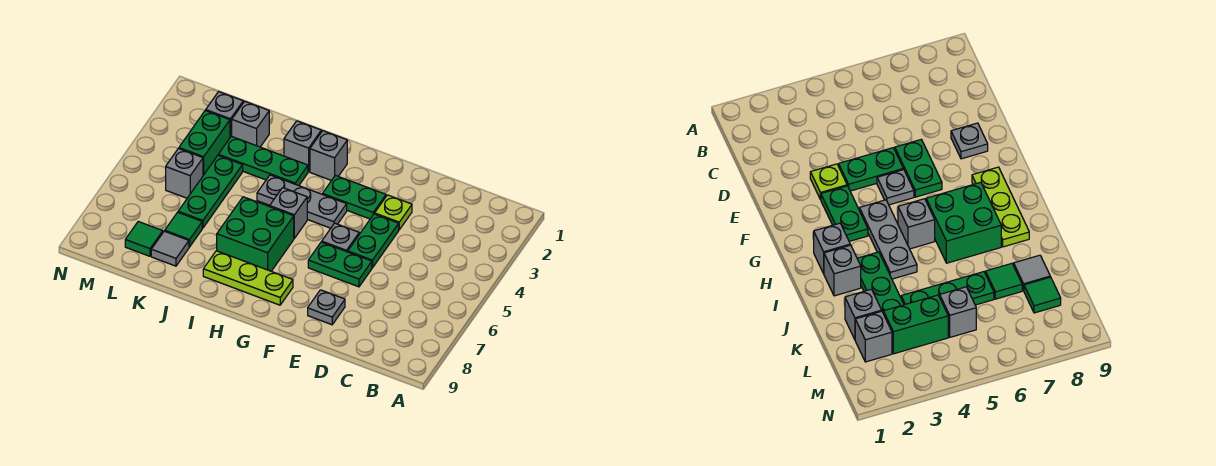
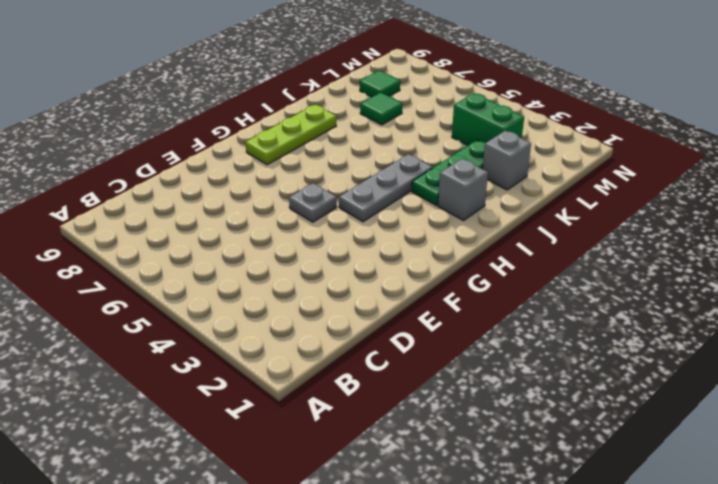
none -> lime 1x1 plate [375,195,412,230]
none -> green 1x2 plate [348,214,399,268]
none -> green 1x2 plate [308,242,372,287]

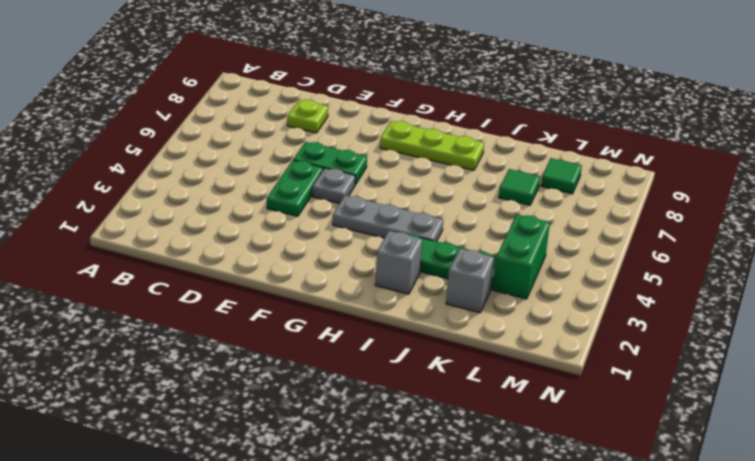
lime 1x1 plate [287,100,328,133] -> lime 1x1 plate moved to [375,195,412,230]
none -> grey 1x1 plate [308,290,345,325]
none -> green 1x2 plate [323,175,386,219]
none -> grey 1x1 brick [310,131,347,181]

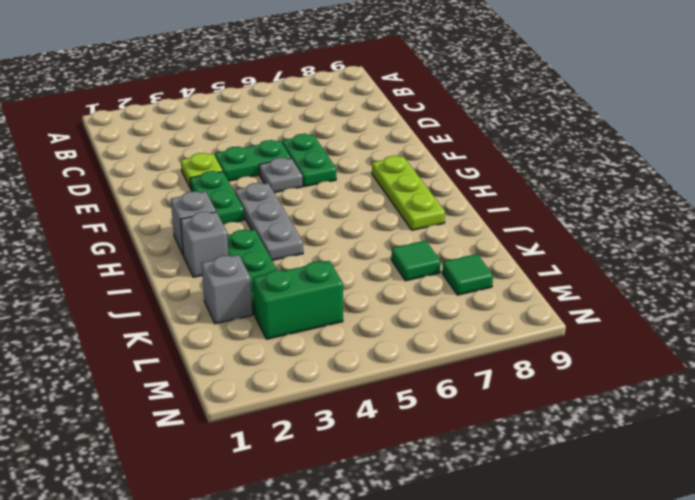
none -> grey 1x1 plate [308,290,345,325]
none -> grey 1x1 brick [270,188,307,238]
none -> green 2x2 brick [217,197,294,271]

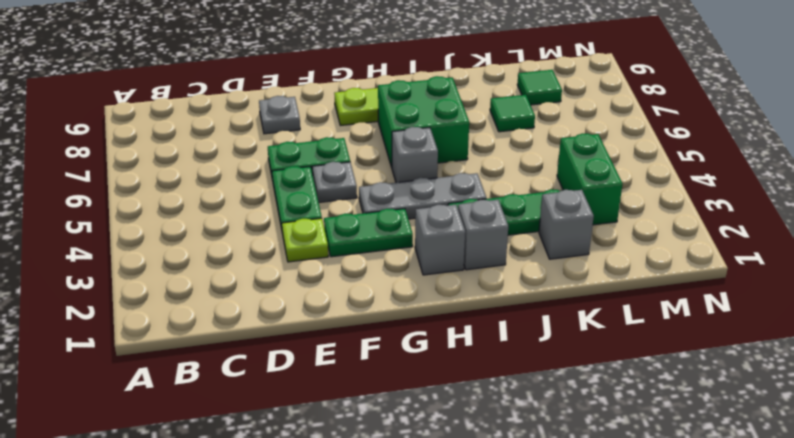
none -> green 1x3 plate [178,156,243,228]
none -> grey 1x1 tile [151,231,189,266]
none -> grey 1x1 brick [206,92,243,137]

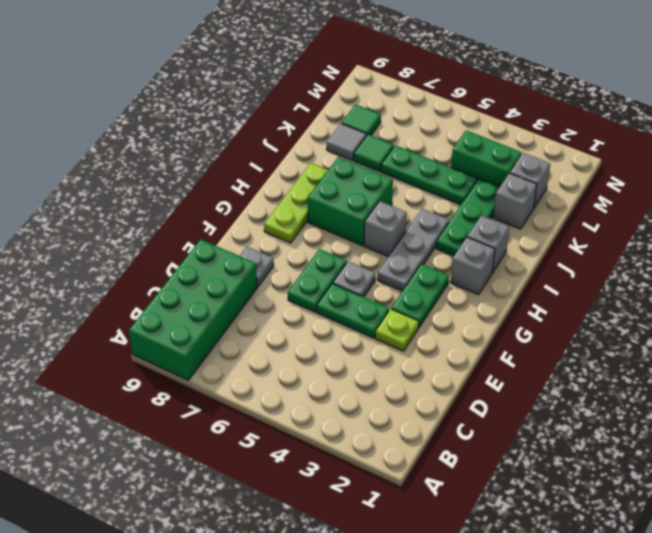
green 2x4 brick [129,239,257,380] -> none
none -> grey 1x1 brick [166,149,203,198]

